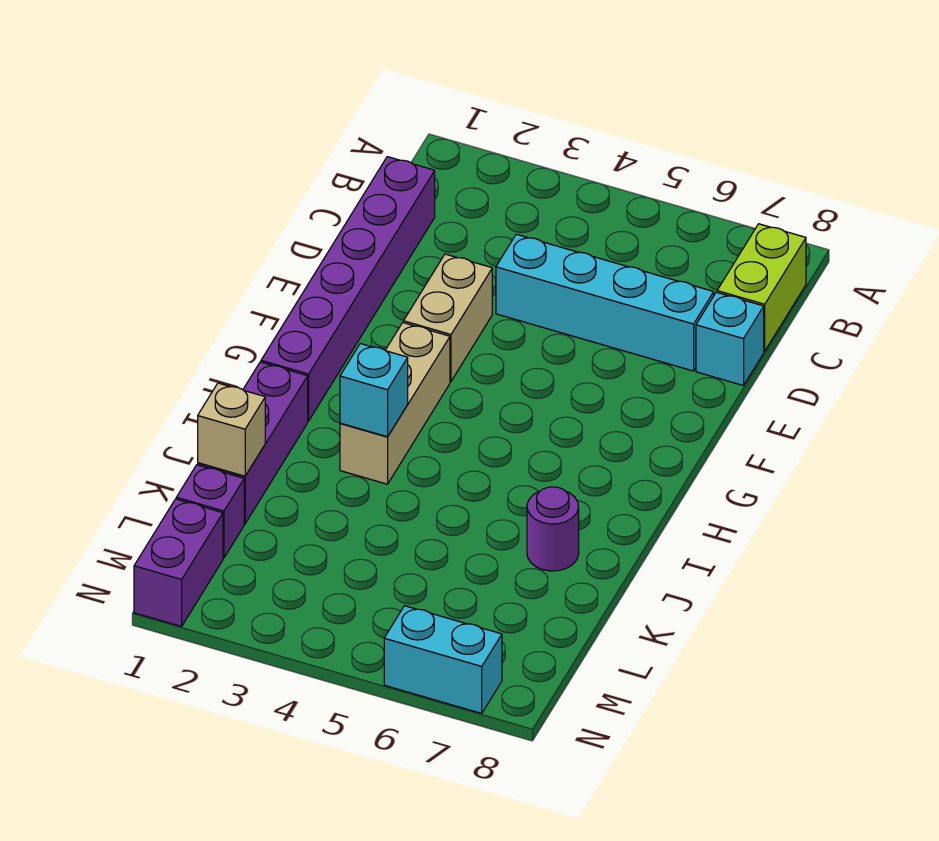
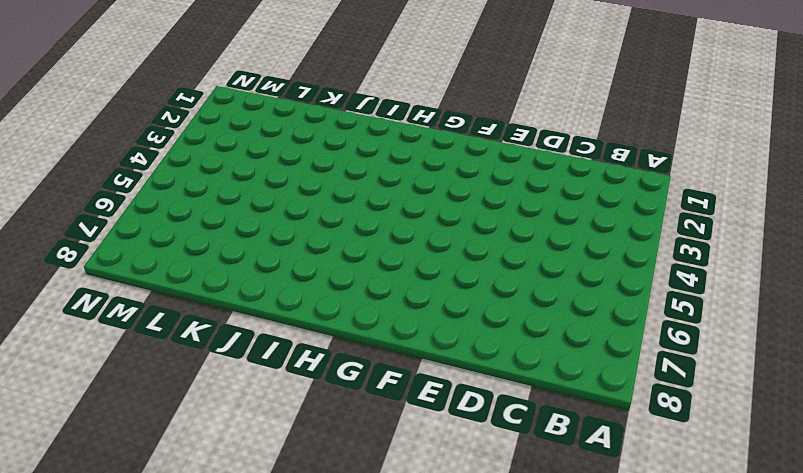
none -> lime 1x2 brick [717,224,806,351]
none -> purple 1x6 brick [261,157,435,421]
none -> cyan 1x4 brick [496,234,714,371]

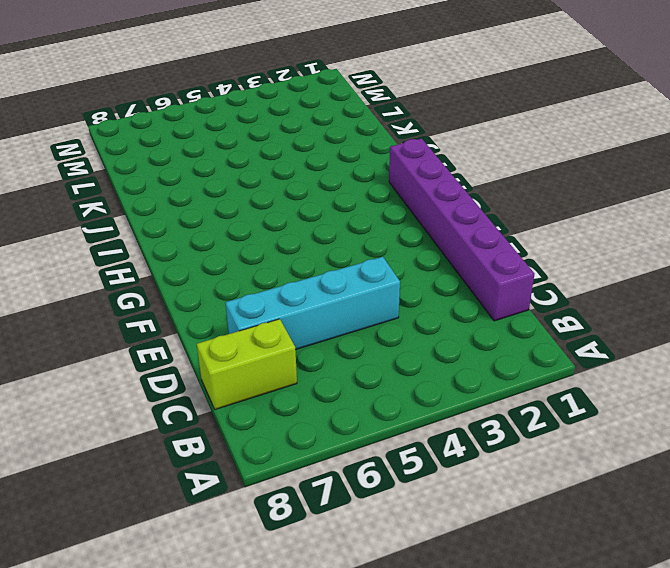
lime 1x2 brick [197,319,297,409] -> lime 1x2 brick turned to [717,224,806,351]
none -> cyan 1x1 brick [696,292,764,386]
none -> tan 1x2 brick [404,254,492,381]
none -> tan 1x3 brick [340,323,450,484]

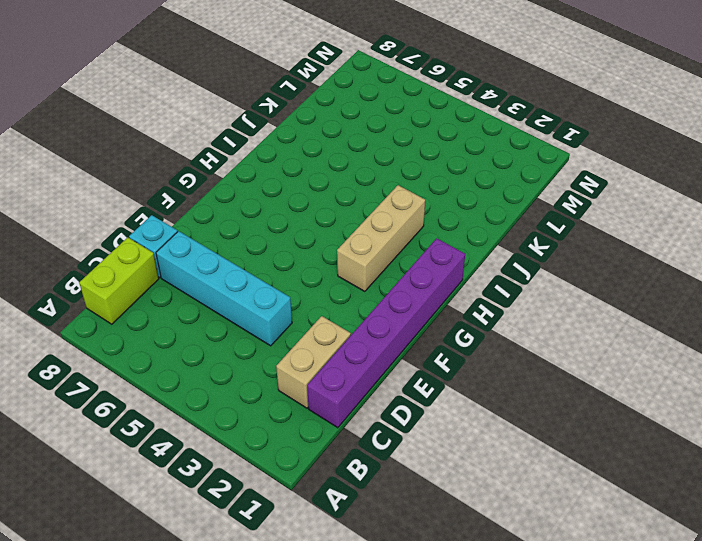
tan 1x2 brick [276,316,351,408] -> tan 1x2 brick moved to [404,254,492,381]
none -> purple 1x3 brick [198,362,308,524]
none -> purple 1x1 round brick [527,487,579,571]
none -> purple 1x1 brick [176,465,244,558]

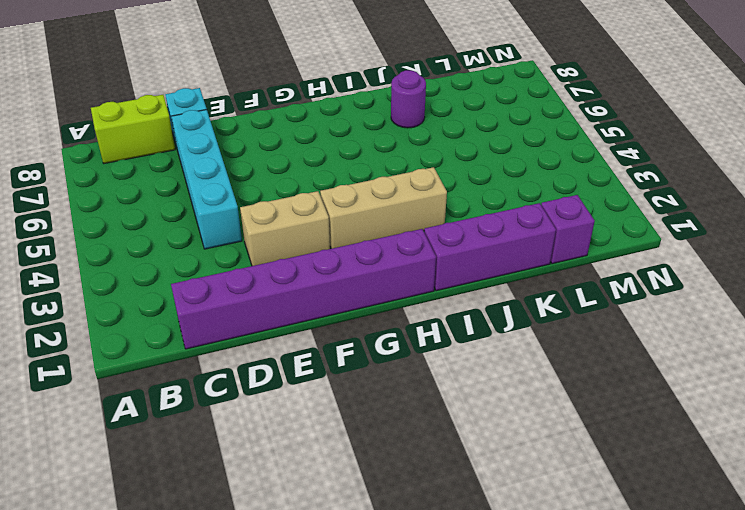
none -> purple 1x2 brick [134,499,223,626]
none -> cyan 1x2 brick [384,606,502,713]
none -> cyan 1x1 brick [340,344,408,437]

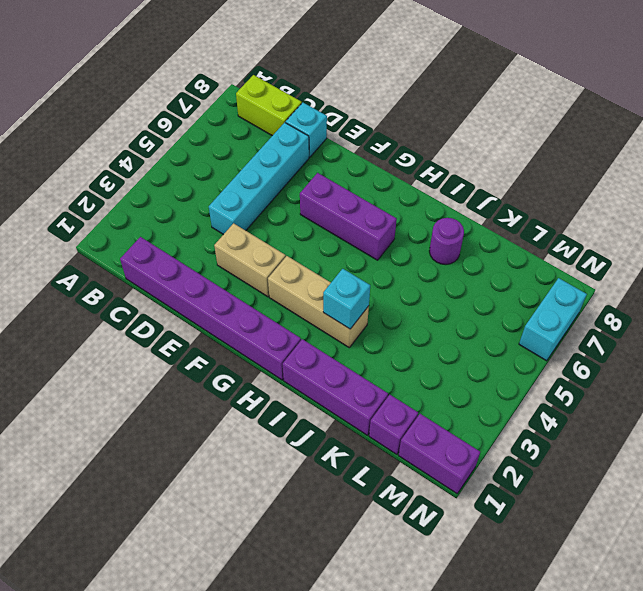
purple 1x3 brick [300,173,397,260] -> none
none -> tan 1x1 brick [198,383,265,476]

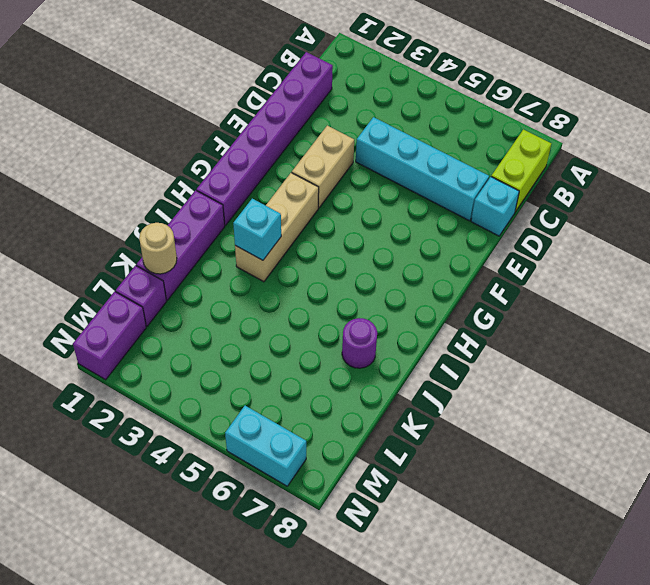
tan 1x1 round brick [139,223,177,274] -> tan 1x1 brick [198,383,265,476]

